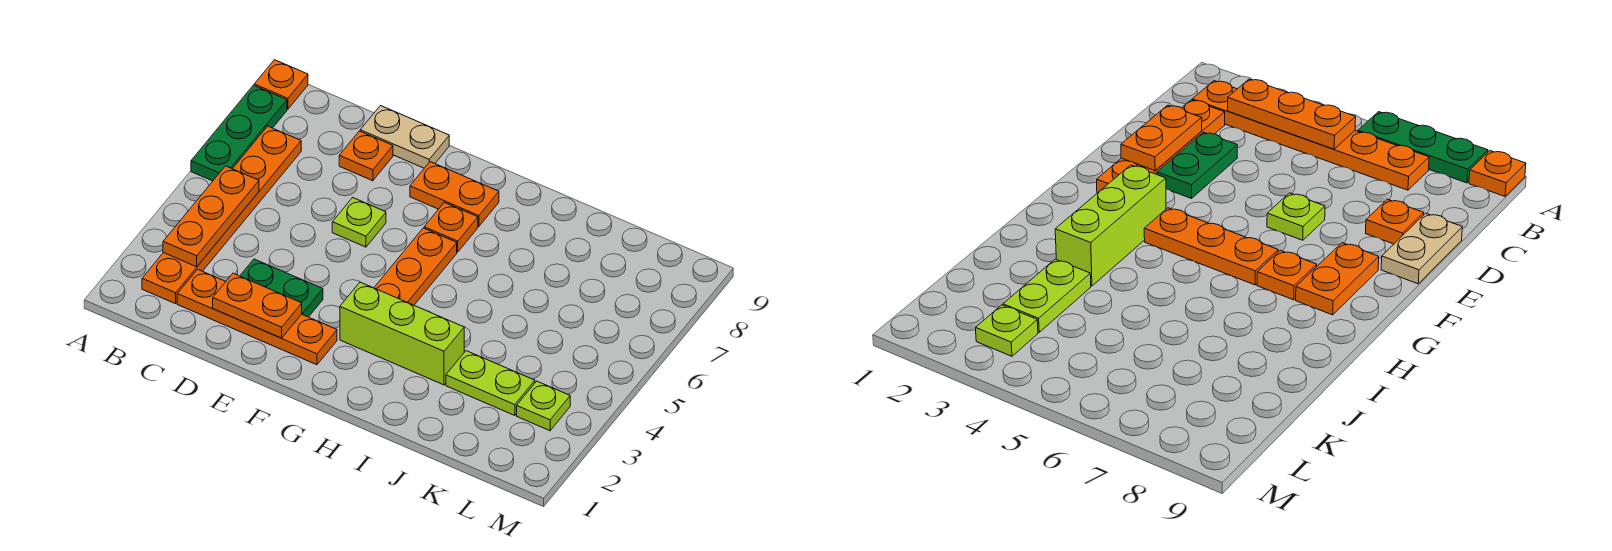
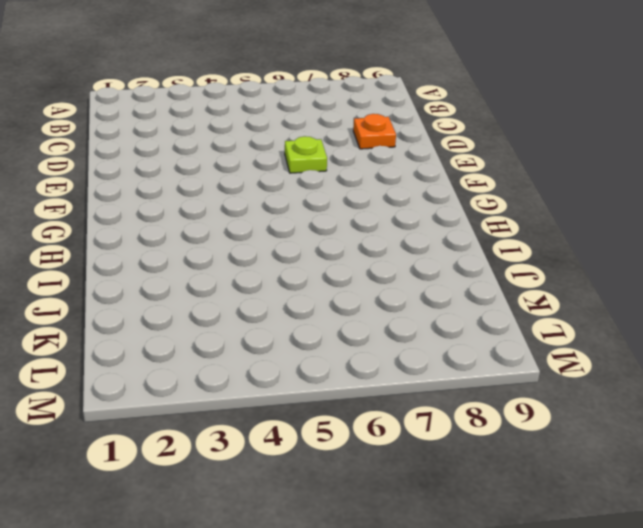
none -> green 1x3 plate [191,85,287,181]
none -> orange 1x1 plate [254,60,308,109]
none -> orange 1x6 plate [142,126,301,304]

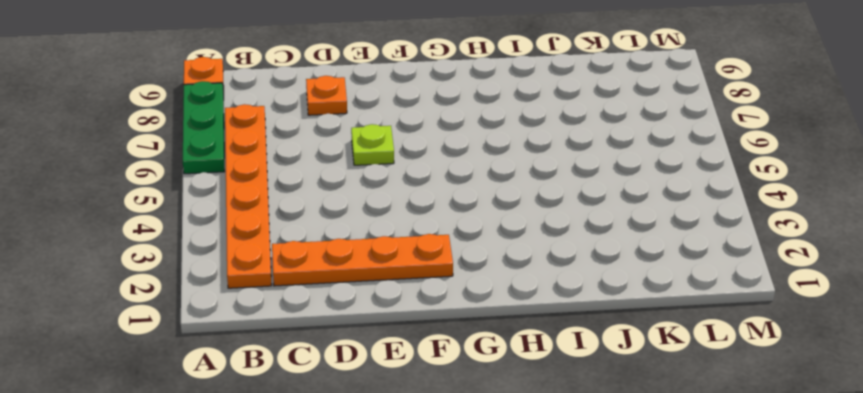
none -> green 1x2 plate [240,259,323,317]
none -> tan 1x2 plate [360,106,449,168]
none -> orange 1x2 plate [410,162,499,226]

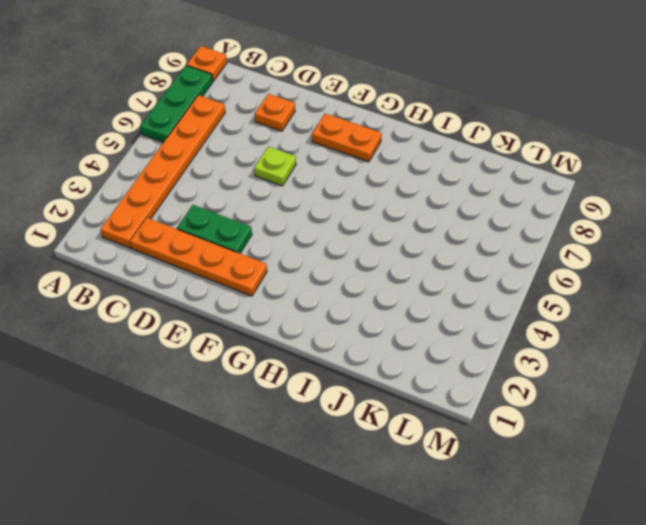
none -> tan 1x2 plate [360,106,449,168]
none -> lime 1x3 brick [340,282,464,385]
none -> orange 1x3 plate [374,228,457,305]

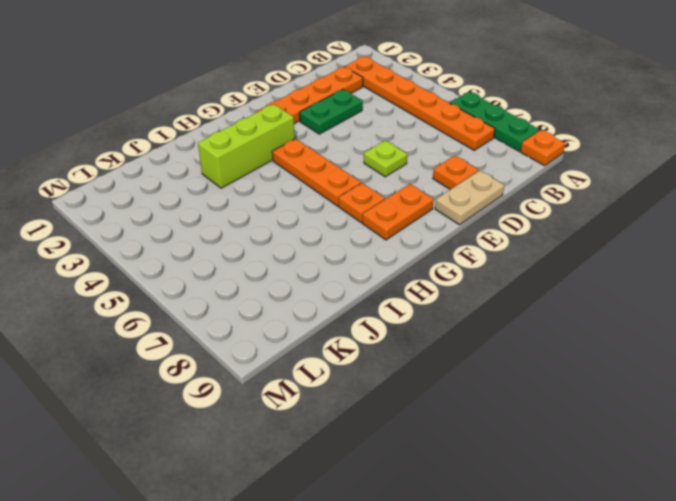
none -> lime 1x2 plate [446,351,535,416]
none -> lime 1x1 plate [517,381,570,431]
none -> orange 1x3 plate [163,166,259,267]

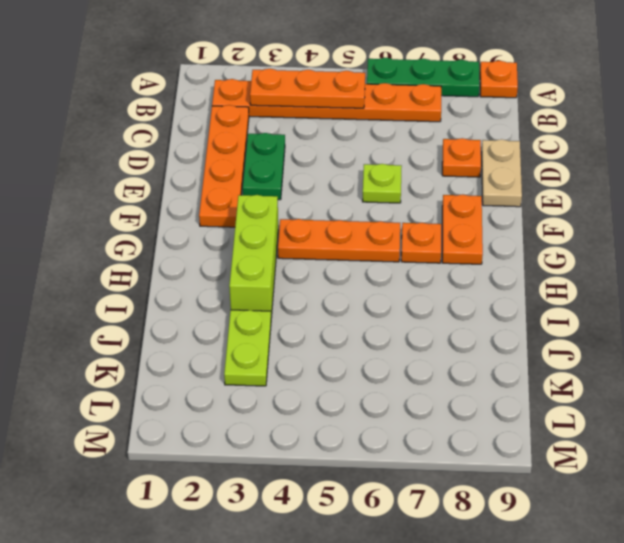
none -> lime 1x1 plate [517,381,570,431]
none -> orange 1x2 plate [213,273,302,338]

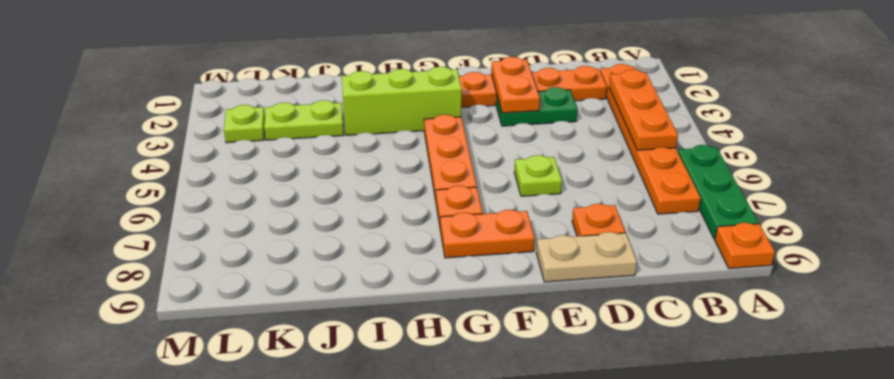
orange 1x2 plate [491,57,540,113] -> orange 1x2 plate turned to [213,273,302,338]

